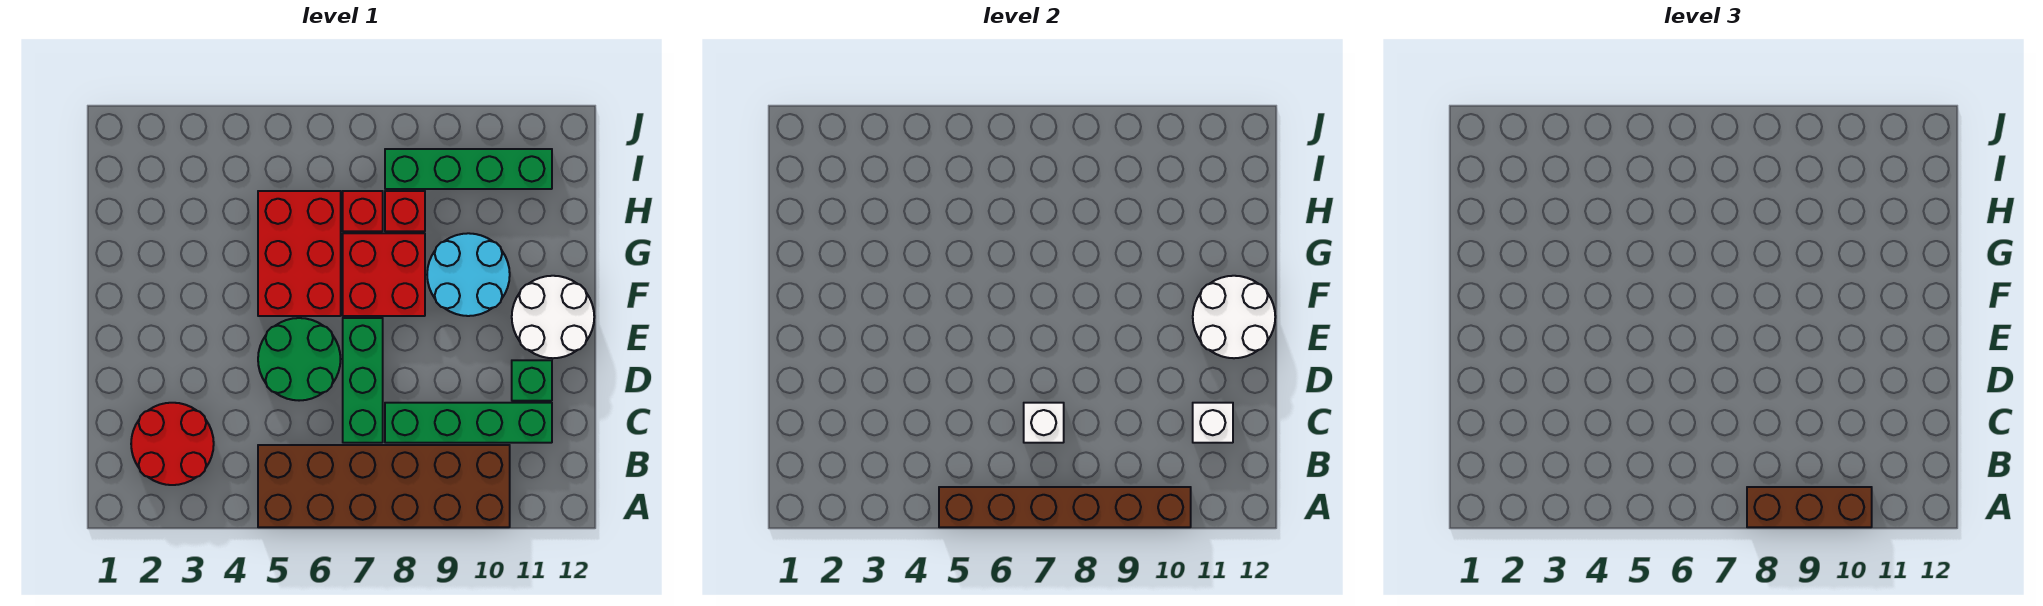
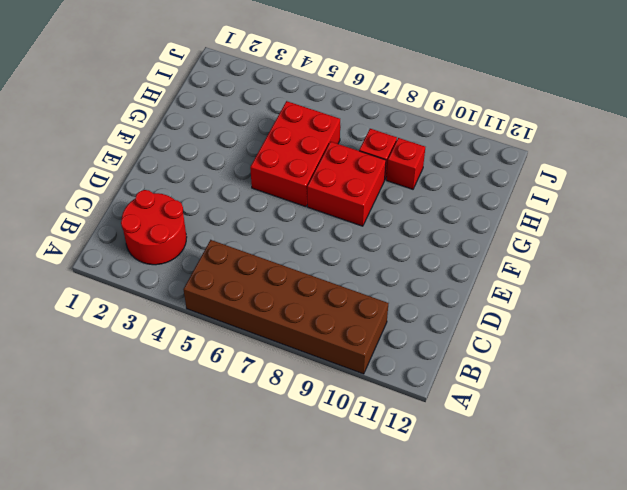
red 1x1 brick [386,138,425,189] -> red 1x1 brick moved to [343,191,383,231]
none -> green 1x3 brick [343,318,383,443]
none -> green 1x4 brick [385,403,552,443]
none -> green 2x2 round brick [258,318,341,401]

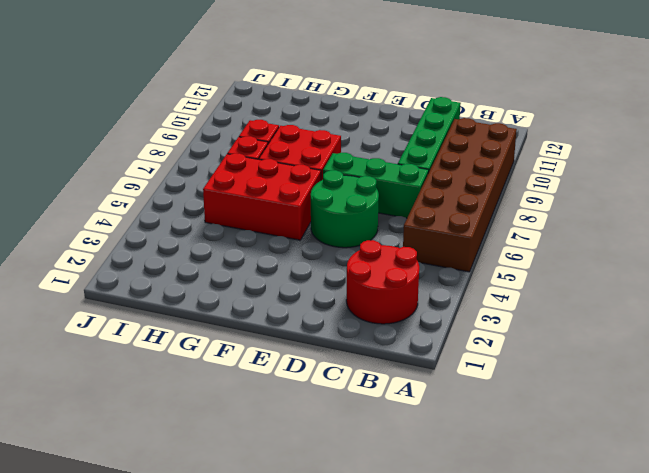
none -> green 1x1 brick [512,360,552,401]
none -> white 2x2 round brick [512,276,594,358]
none -> cyan 2x2 round brick [427,233,510,316]

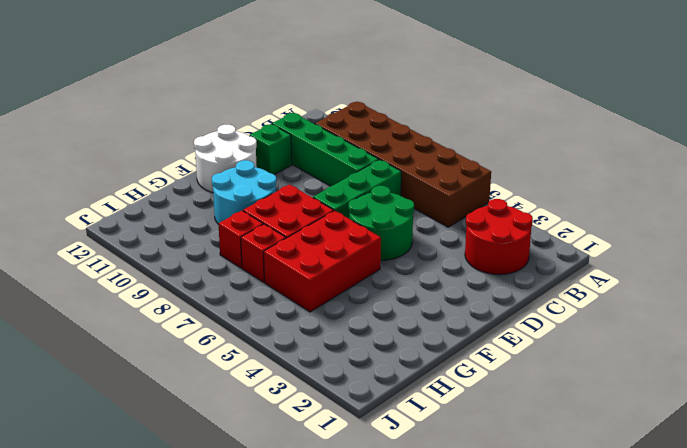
none -> green 1x4 brick [385,149,552,189]
none -> brown 1x6 brick [939,487,1191,527]
none -> white 1x1 brick [1024,403,1064,443]

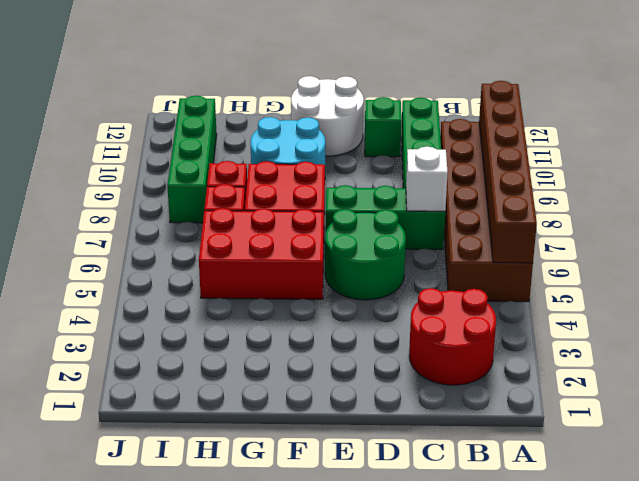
none -> white 1x1 brick [1193,403,1233,443]
none -> white 2x2 round brick [1193,276,1275,358]
none -> brown 1x3 brick [1747,487,1872,527]

